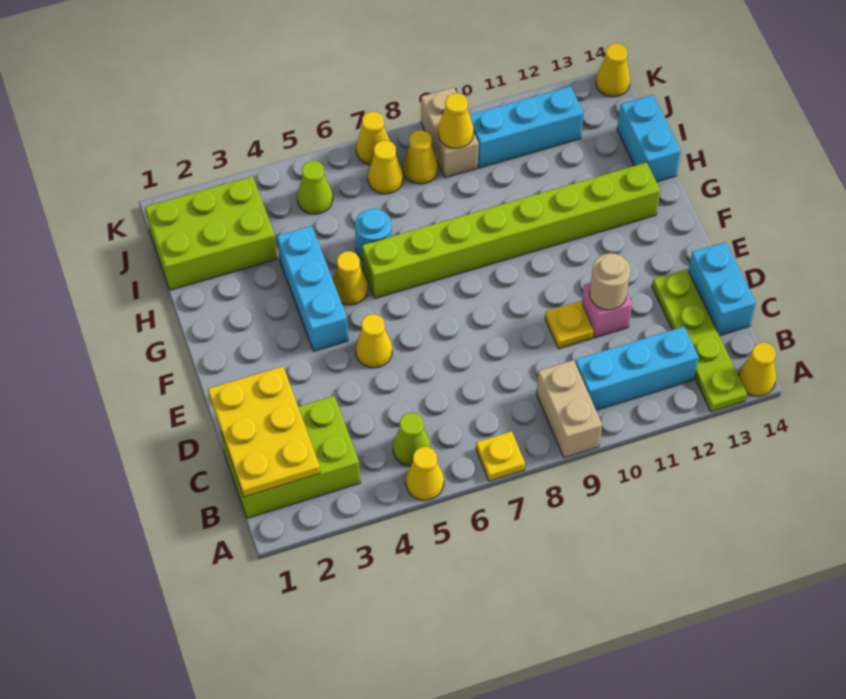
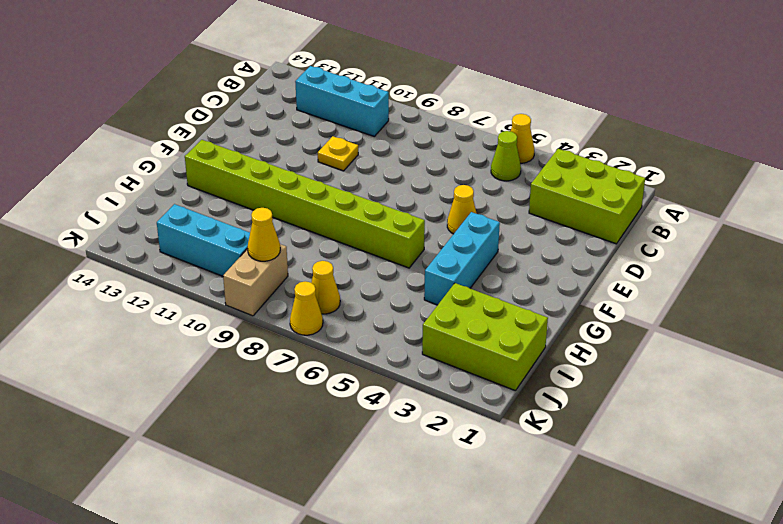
none -> yellow 1x1 plate [476,431,525,481]
none -> tan 1x2 brick [536,360,602,458]
none -> lime 1x4 plate [652,269,747,412]

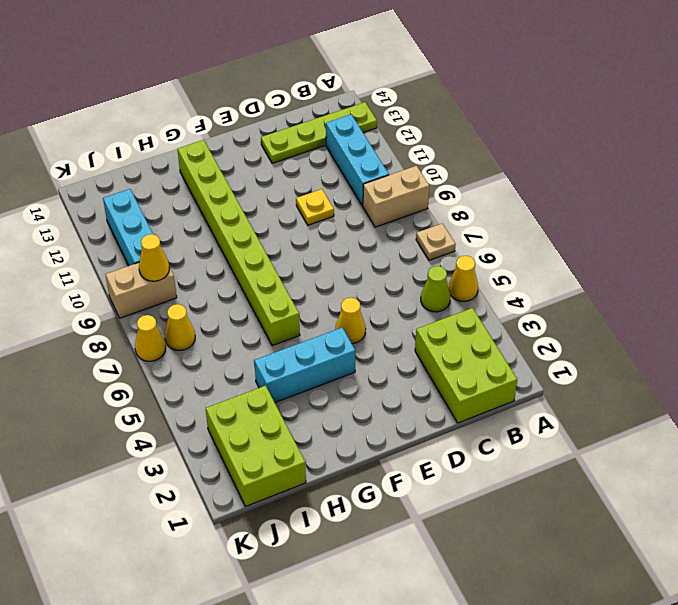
tan 1x1 plate [416,223,456,260] -> yellow 1x1 plate [476,431,525,481]
none -> yellow 1x1 cone [738,343,776,396]
none -> cyan 1x2 brick [688,242,756,336]
none -> pink 1x1 brick [582,282,632,338]

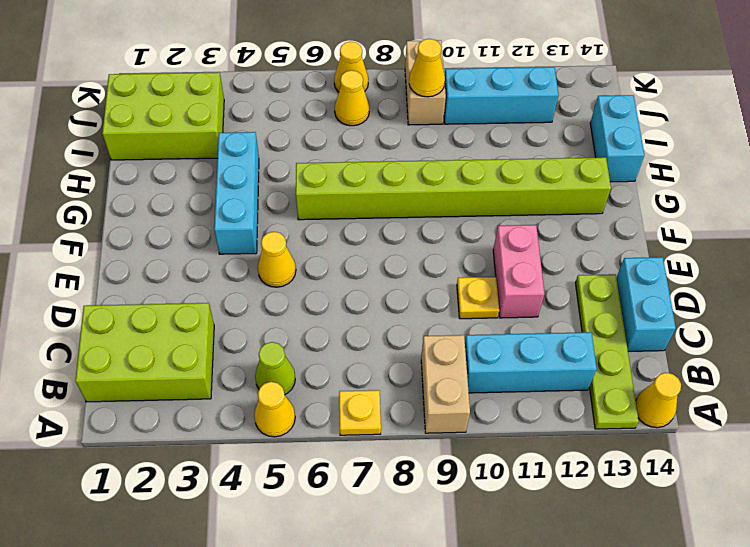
pink 1x2 brick [493,225,545,318] -> pink 1x1 brick [582,282,632,338]
none -> yellow 1x1 cone [333,251,368,305]
none -> cyan 1x1 round brick [355,209,392,260]
none -> lime 1x1 cone [297,161,333,214]

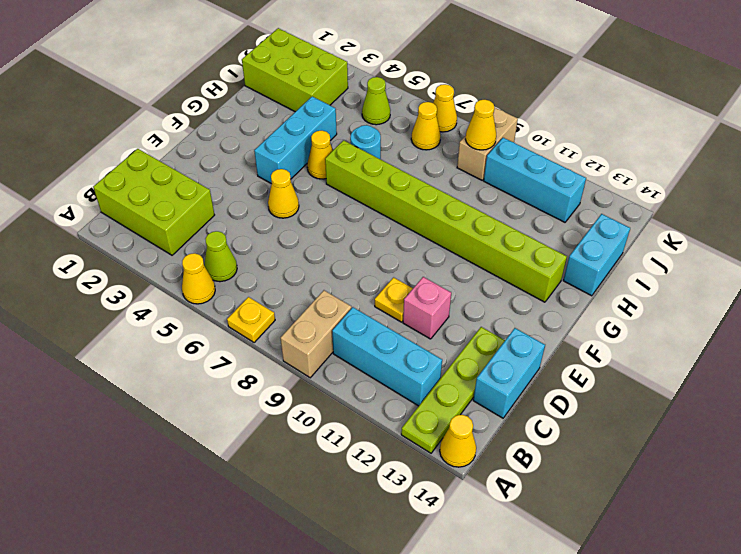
none -> yellow 1x1 cone [403,130,438,184]
none -> yellow 1x1 cone [596,43,630,97]
none -> yellow 2x3 plate [208,366,320,497]

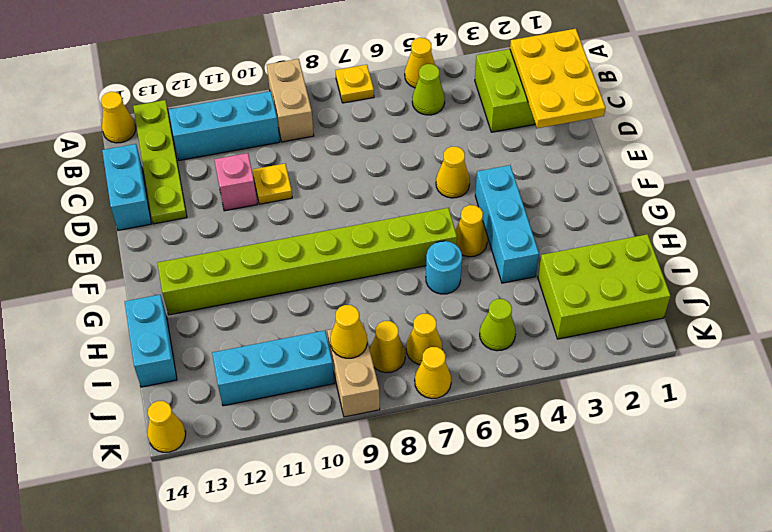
none -> tan 1x1 round brick [590,253,630,310]

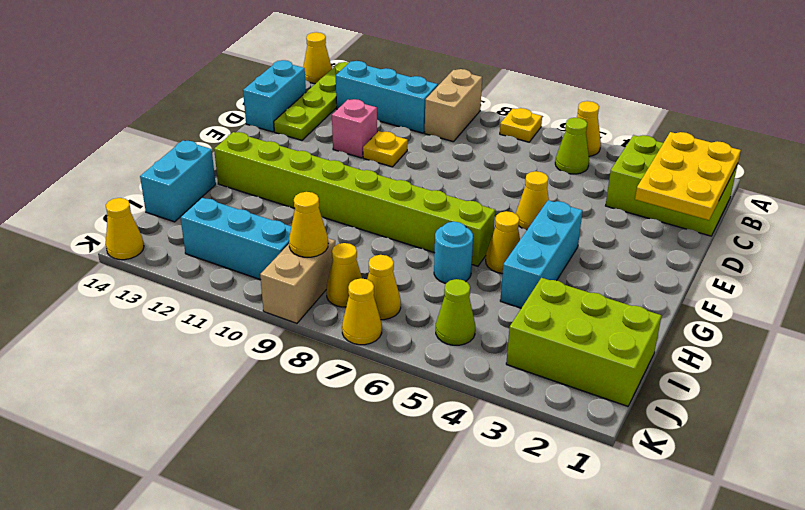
none -> tan 1x1 round brick [590,253,630,310]

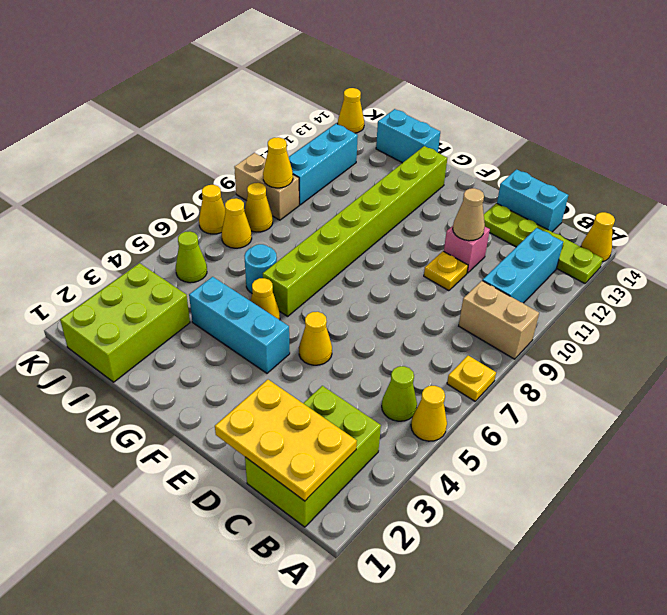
tan 1x1 cone [453,188,485,241] -> tan 1x1 round brick [590,253,630,310]

